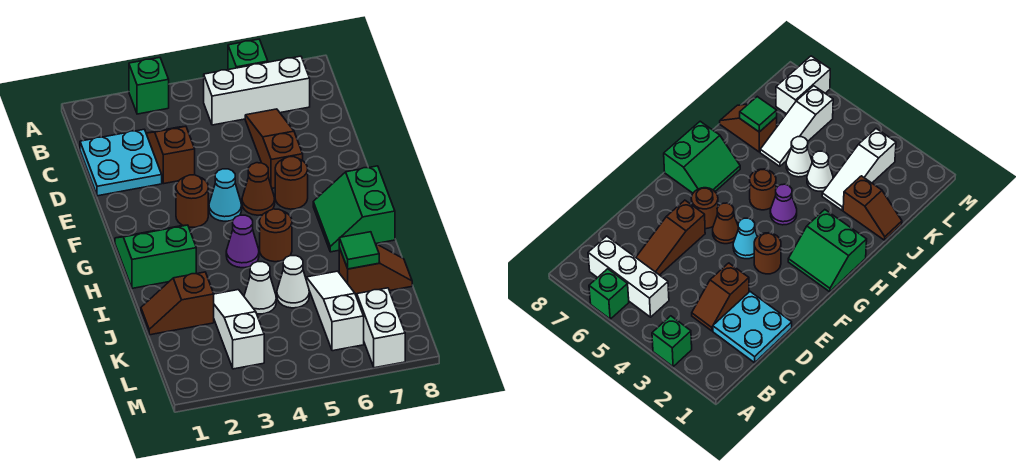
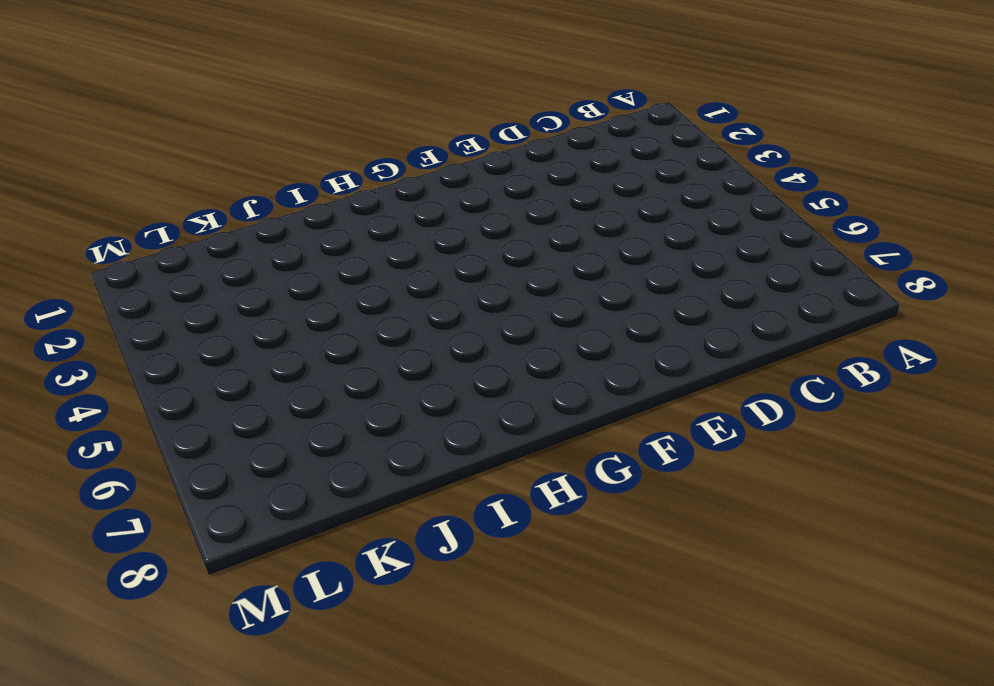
none -> green 1x1 brick [129,58,169,114]
none -> green 1x1 brick [228,39,268,70]
none -> white 1x3 brick [204,56,310,125]

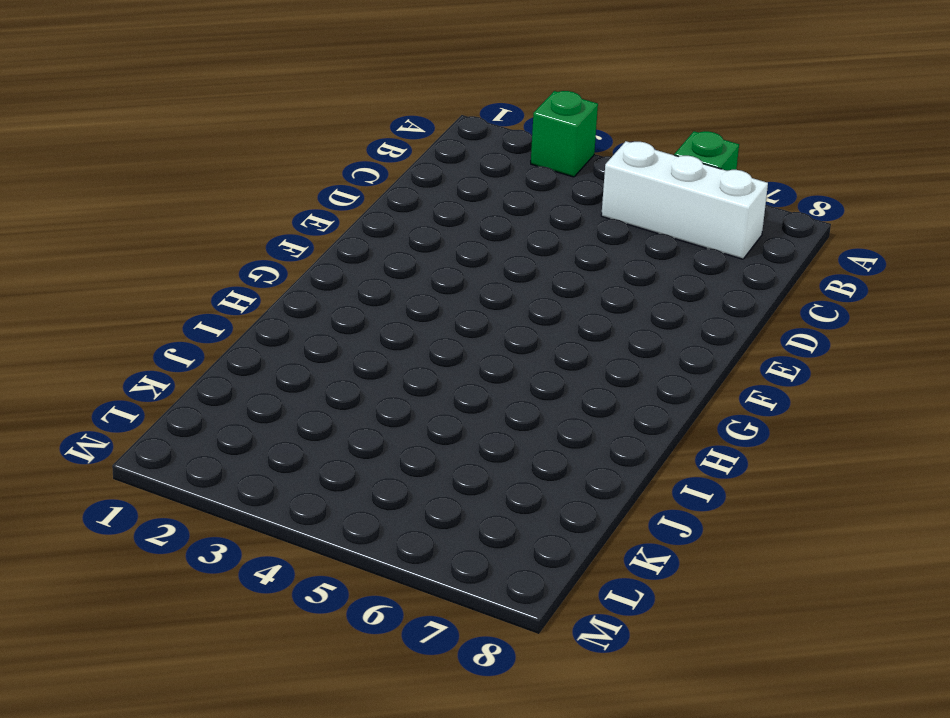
none -> cyan 2x2 plate [80,129,162,196]
none -> brown 1x2 slope [146,126,195,184]
none -> brown 1x3 slope [245,109,303,188]

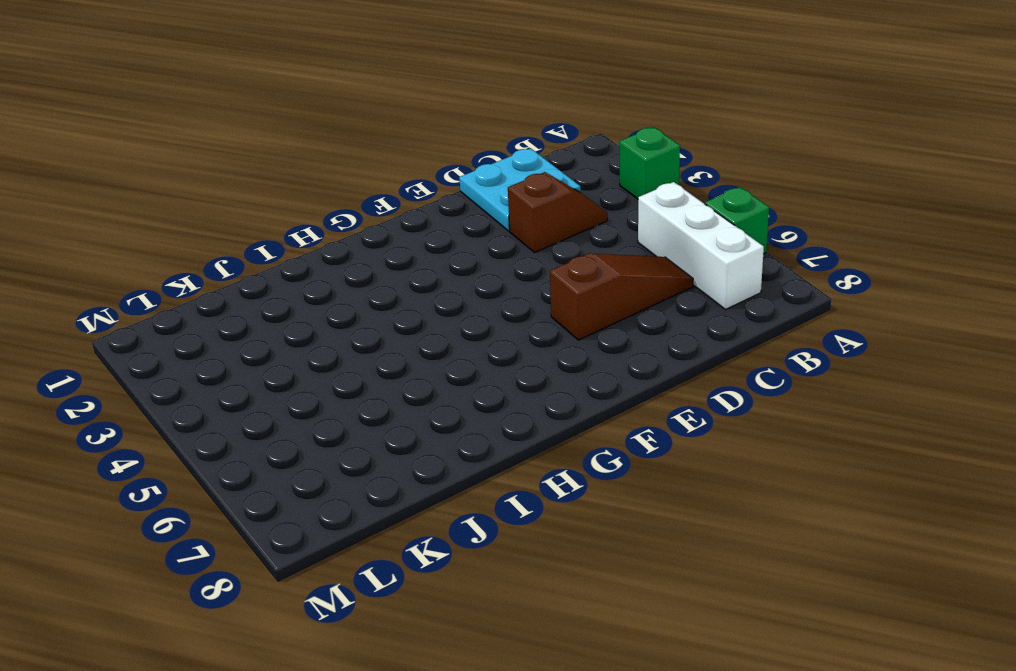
none -> brown 1x1 round brick [176,175,208,227]
none -> cyan 1x1 cone [209,169,242,221]
none -> brown 1x1 cone [242,163,275,215]

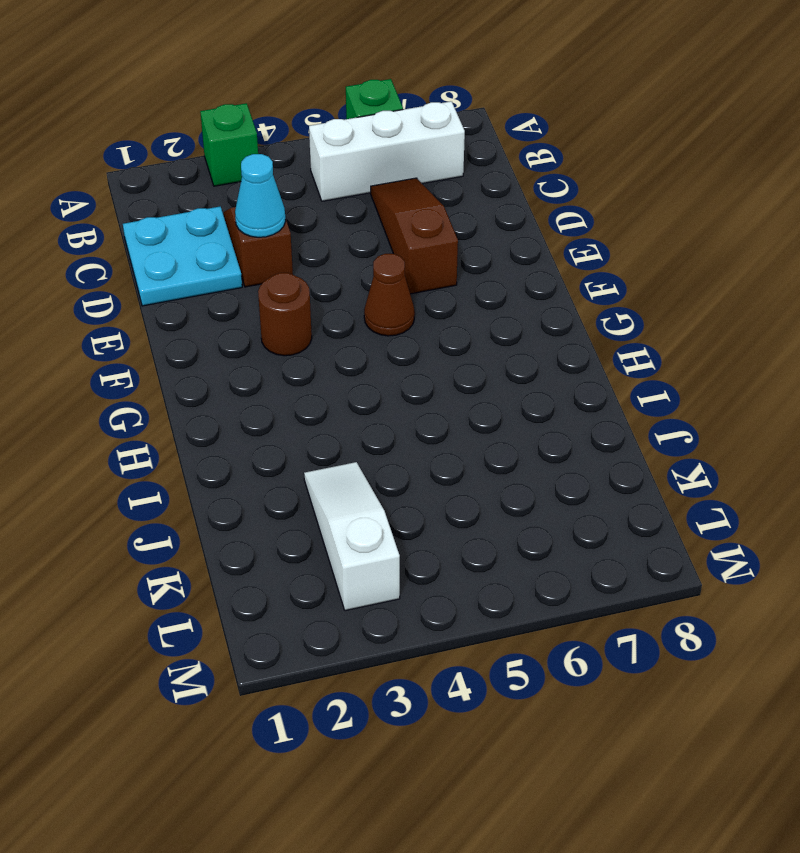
cyan 1x1 cone [235,154,286,237] -> cyan 1x1 cone moved to [209,169,242,221]
none -> brown 1x1 round brick [275,157,308,209]
none -> green 2x2 slope [115,225,196,288]
none -> green 2x2 slope [313,166,395,252]

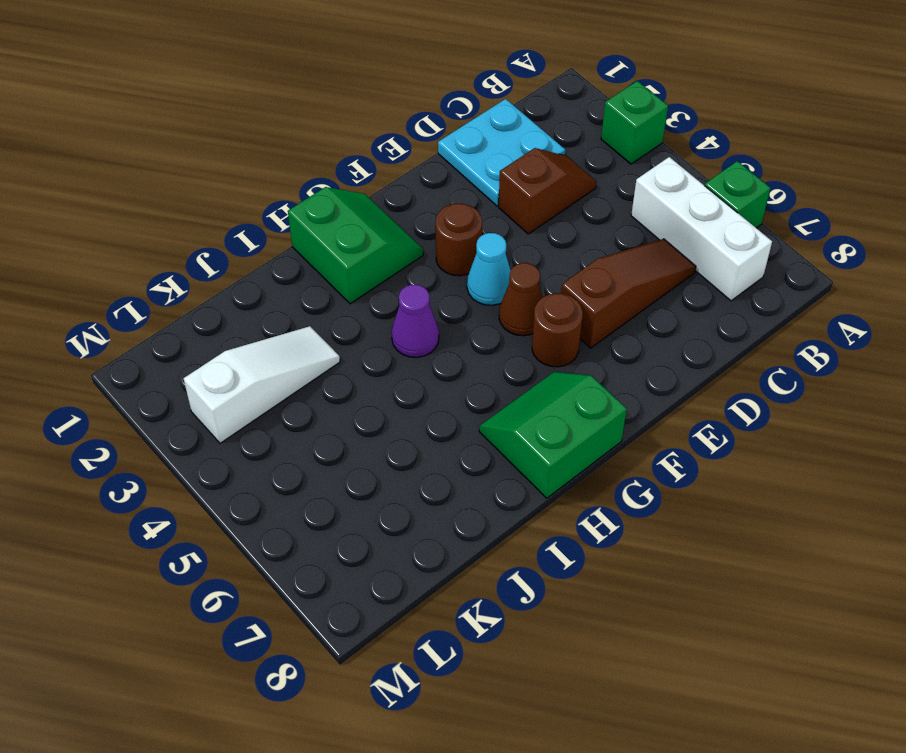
none -> brown 1x1 round brick [260,209,292,262]
none -> brown 1x2 slope [141,272,214,335]
none -> white 1x1 cone [244,262,276,314]

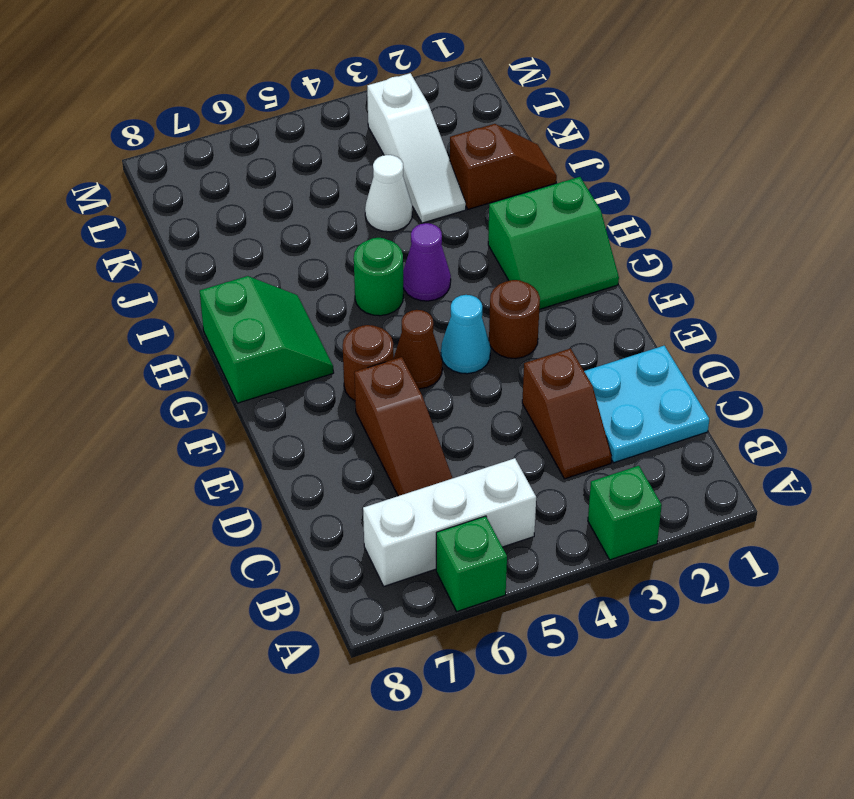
green 1x1 round brick [354,238,403,316] -> brown 1x1 round brick [260,209,292,262]
none -> white 1x1 cone [277,256,309,308]
none -> white 1x3 slope [306,271,364,351]
none -> brown 1x2 slope [339,243,412,297]

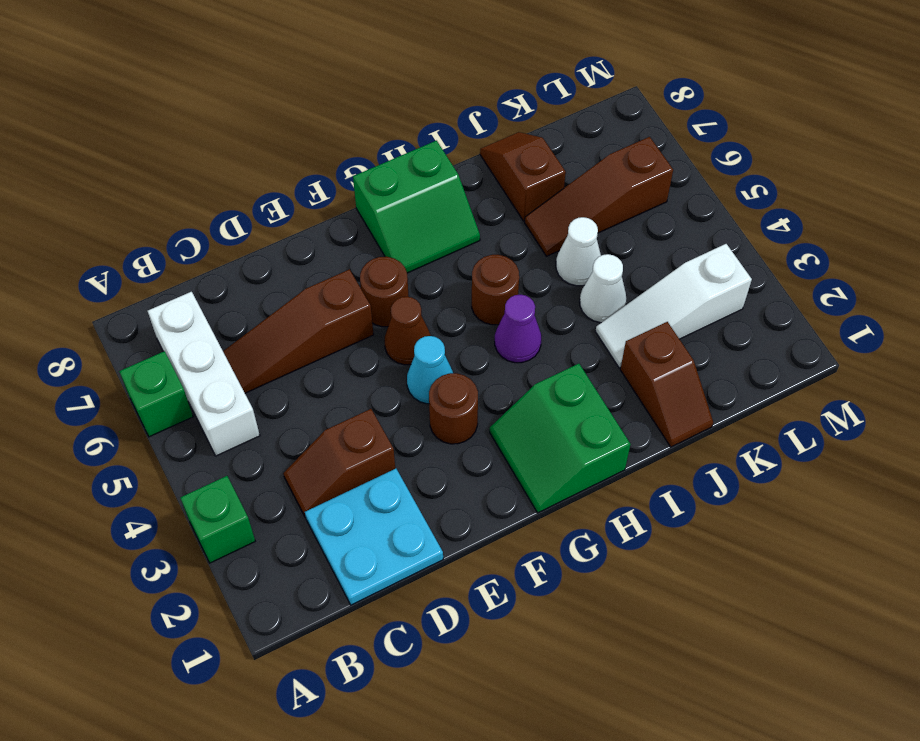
brown 1x3 slope [525,137,673,256] -> white 1x3 slope [306,271,364,351]
none -> white 1x2 brick [357,288,405,368]
none -> green 1x1 tile [339,232,379,269]

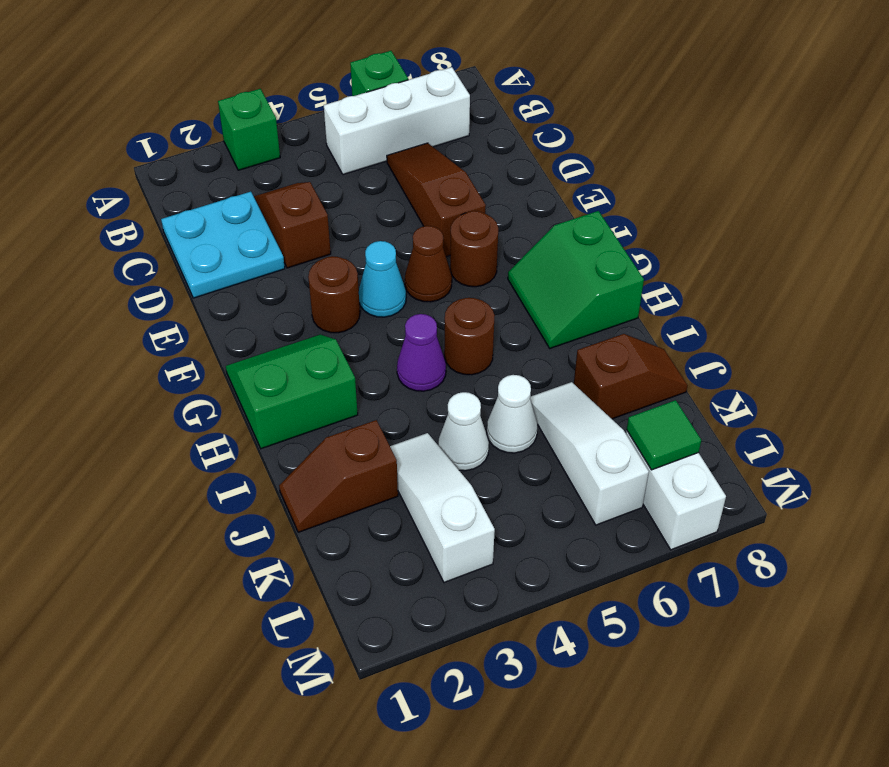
green 1x1 tile [627,400,701,470] -> green 1x1 tile moved to [339,232,379,269]

